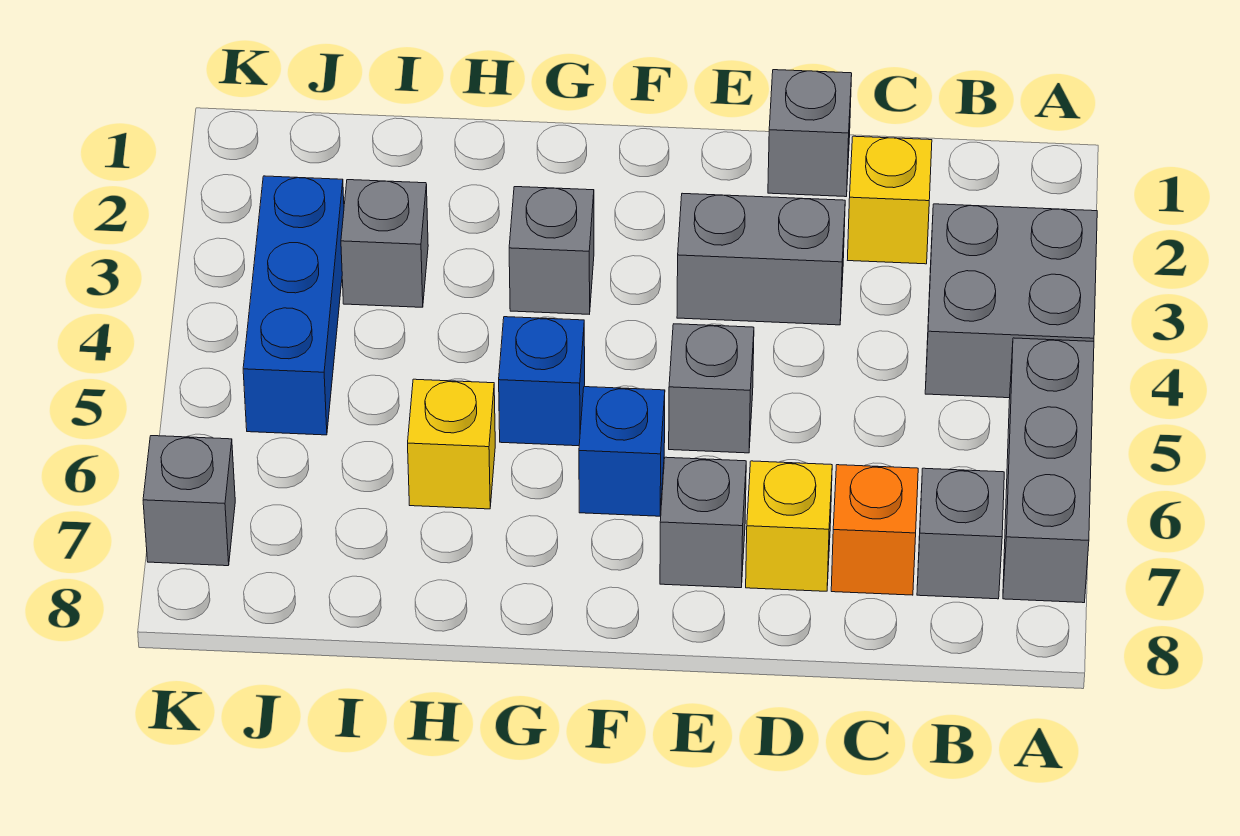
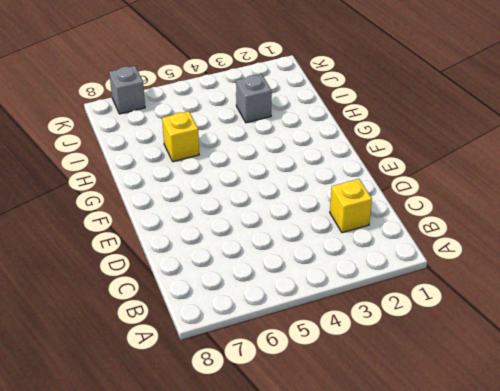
none -> grey 2x2 brick [925,204,1097,398]
none -> grey 1x3 brick [1003,338,1094,603]
none -> grey 1x1 brick [917,468,1004,599]

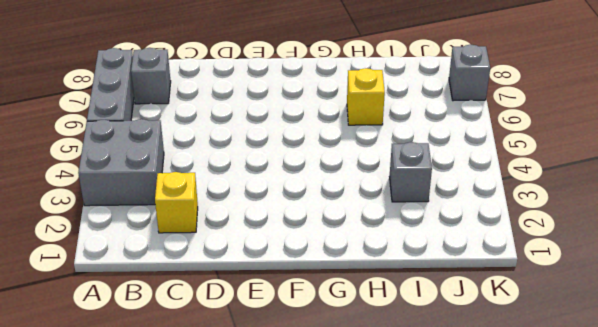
none -> orange 1x1 brick [831,465,918,595]
none -> grey 1x1 brick [768,70,852,197]
none -> grey 1x2 brick [677,193,845,325]

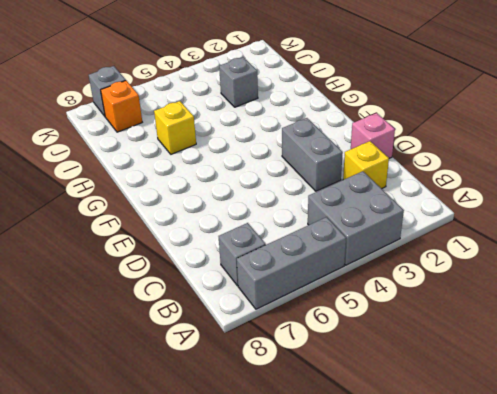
pink 1x1 brick [351,113,395,158] -> grey 1x1 brick [768,70,852,197]
orange 1x1 brick [101,81,142,132] -> orange 1x1 brick moved to [831,465,918,595]
none -> yellow 1x1 brick [746,461,832,591]
none -> grey 1x1 brick [669,324,754,453]
none -> grey 1x1 brick [660,457,746,588]

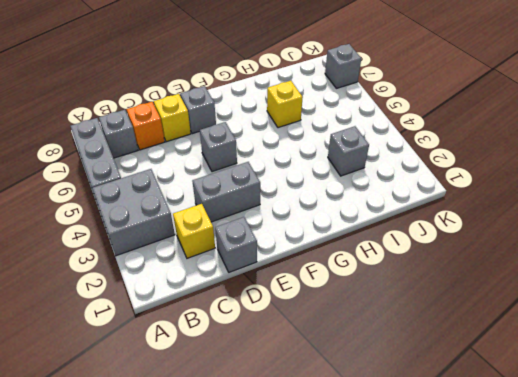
none -> blue 1x1 brick [579,387,665,516]
none -> grey 1x1 brick [509,187,594,314]
none -> blue 1x1 brick [499,317,585,446]

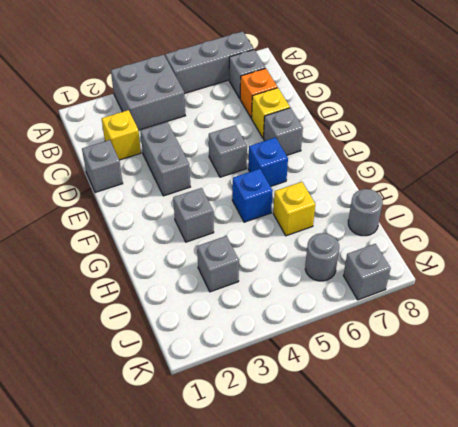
grey 1x1 round brick [348,189,383,236] -> none
grey 1x1 round brick [305,233,339,281] -> none
none -> blue 1x3 brick [243,176,344,435]

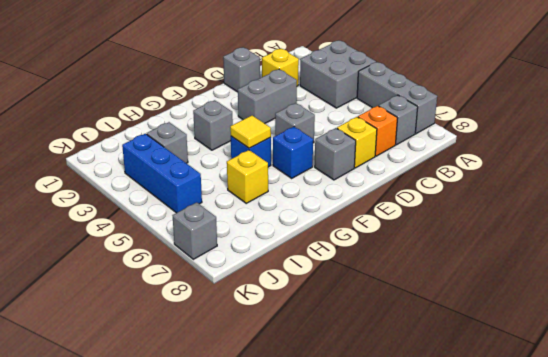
yellow 1x1 tile [230,116,271,148] -> none

